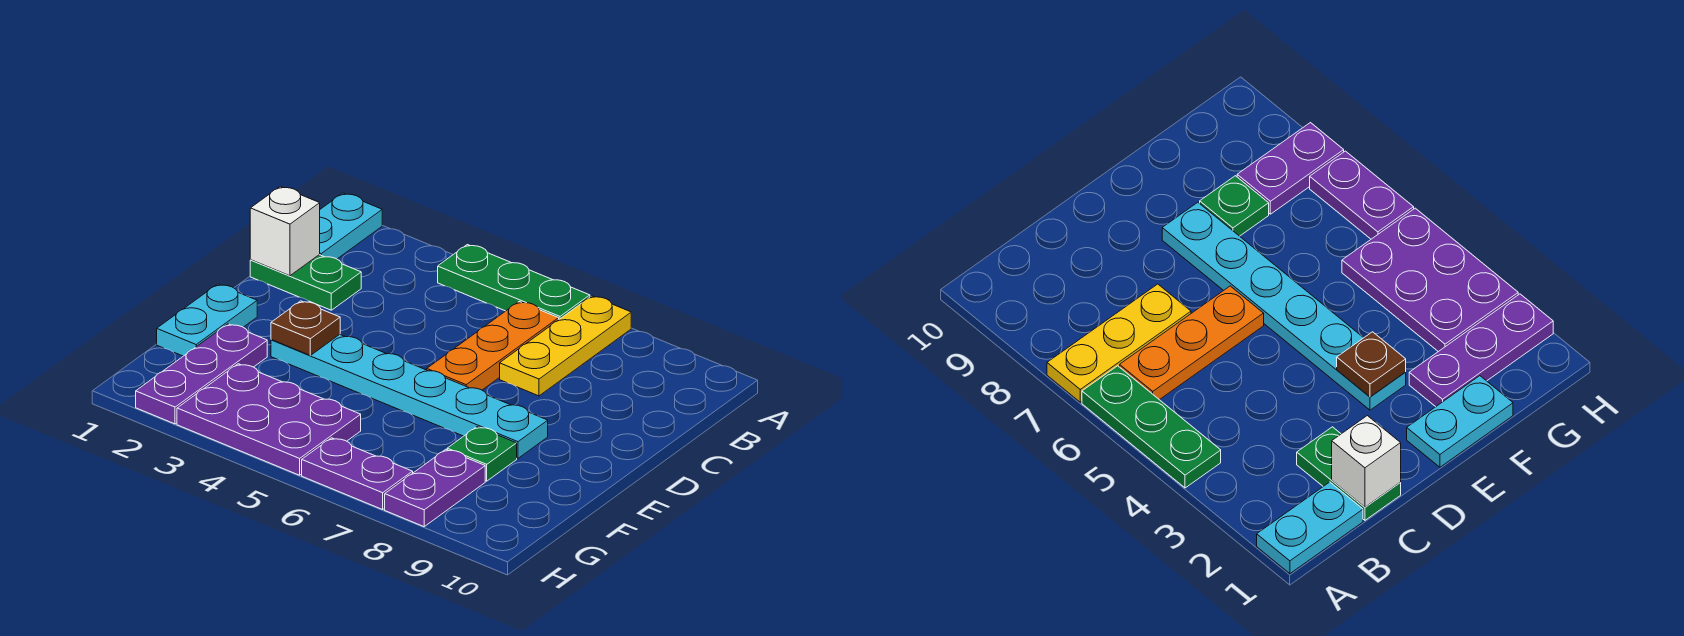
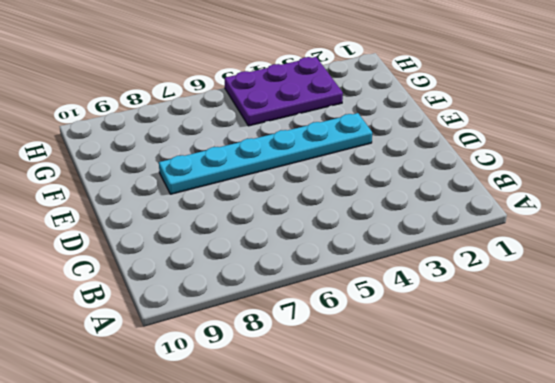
none -> cyan 1x2 plate [319,193,382,259]
none -> green 1x3 plate [438,245,590,319]
none -> yellow 1x3 plate [500,296,631,396]

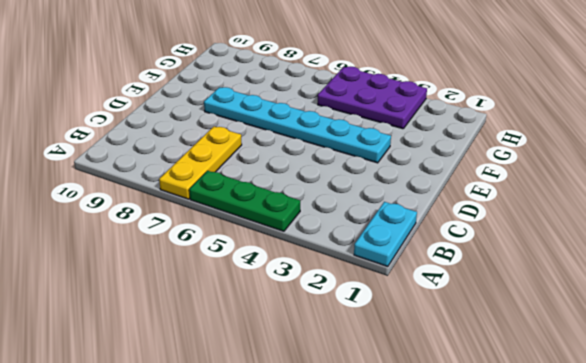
none -> orange 1x3 plate [427,302,559,390]
none -> green 1x2 plate [250,255,361,310]
none -> cyan 1x2 plate [157,284,257,356]

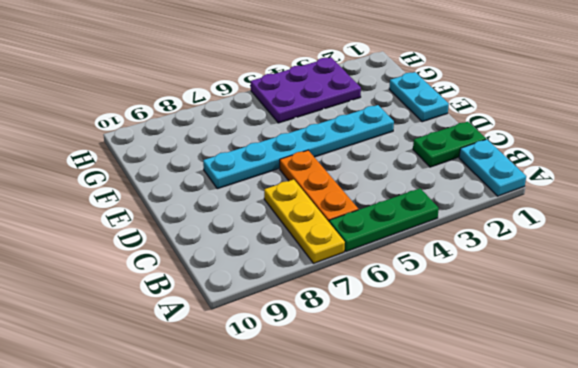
none -> purple 1x3 plate [136,324,267,424]
none -> green 1x1 plate [447,427,517,481]
none -> purple 1x2 plate [385,449,485,527]

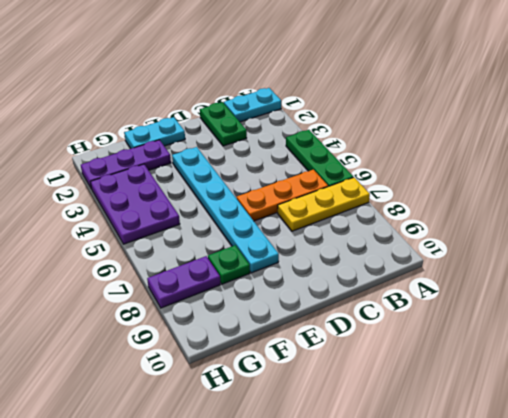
none -> purple 1x2 plate [302,438,413,509]
none -> white 1x1 brick [250,186,320,276]
none -> brown 1x1 plate [271,301,340,355]

